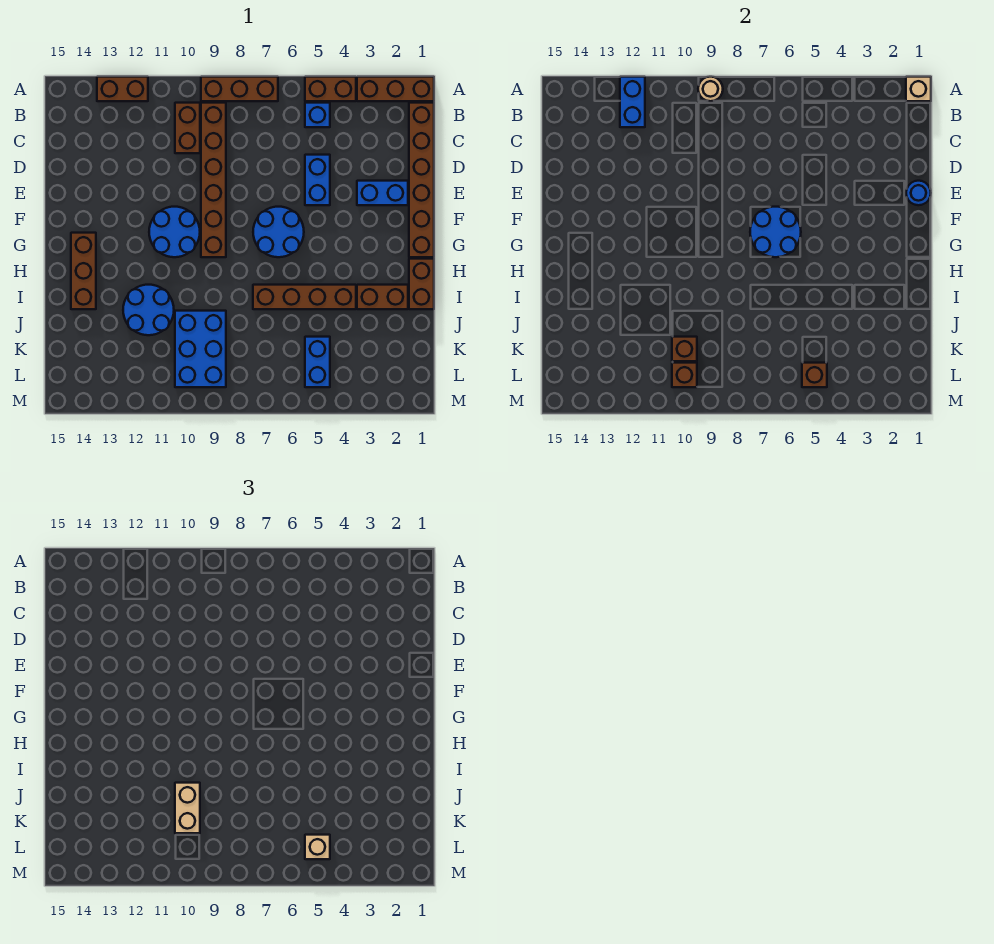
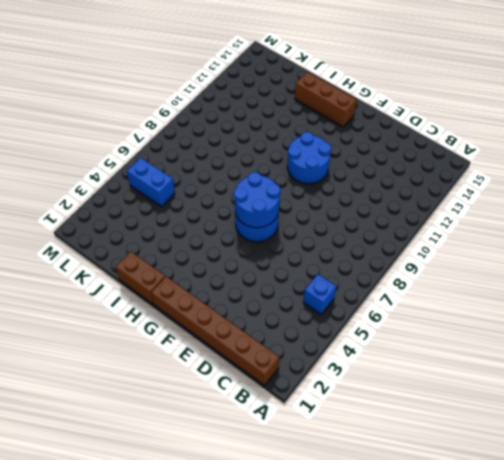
none -> brown 1x3 brick [357,77,434,101]
none -> brown 1x2 brick [305,77,356,101]
none -> brown 1x3 brick [201,77,278,101]

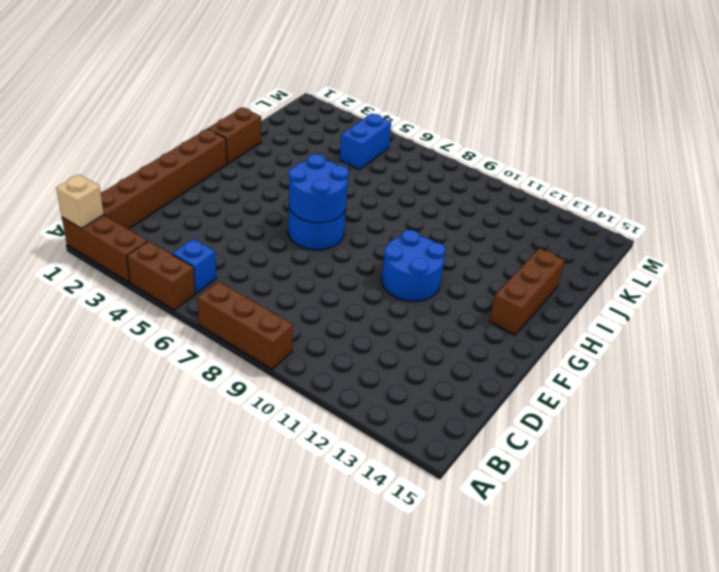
none -> brown 1x2 brick [97,77,148,101]
none -> brown 1x6 brick [201,103,226,257]
none -> brown 1x2 brick [175,103,200,153]

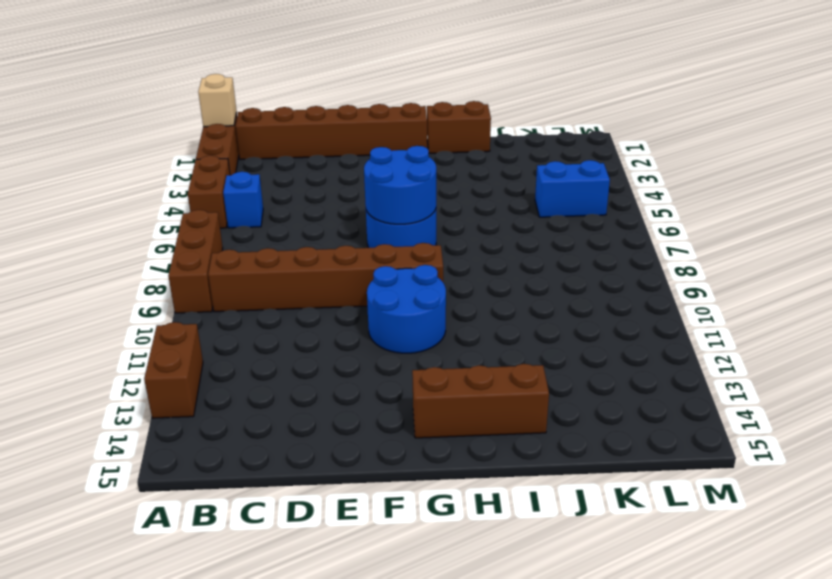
none -> brown 1x2 brick [175,103,200,153]
none -> blue 1x2 brick [305,155,330,205]
none -> blue 1x2 brick [357,181,408,205]

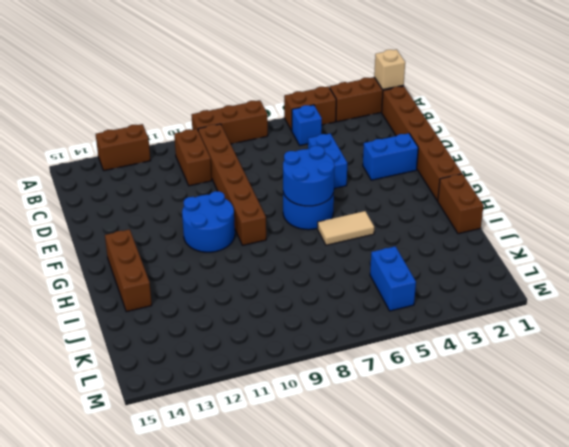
tan 1x2 tile [318,211,374,245] -> none
none -> brown 1x2 brick [357,285,408,309]
none -> brown 1x4 brick [253,285,356,309]
none -> blue 2x2 round brick [123,285,174,335]

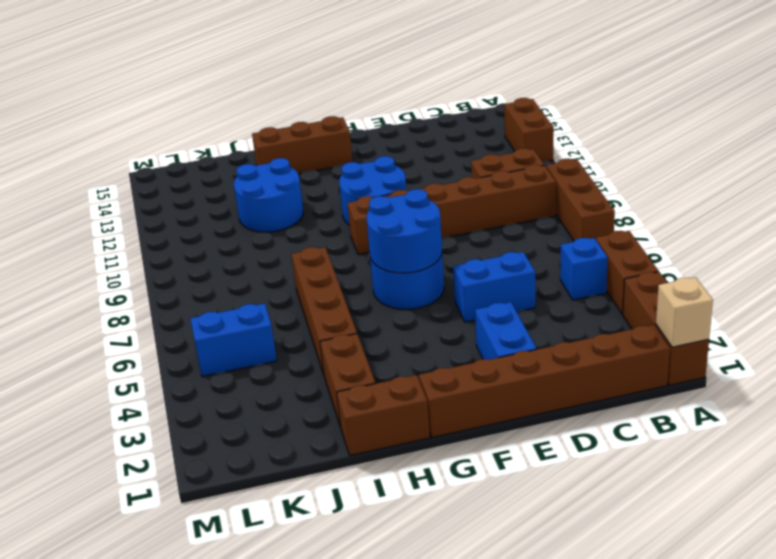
none -> blue 2x3 brick [175,311,226,387]
none -> tan 1x1 round brick [698,77,723,101]
none -> blue 1x2 brick [620,77,645,127]

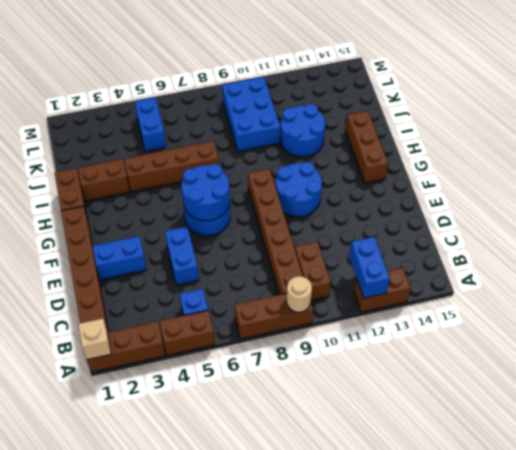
none -> blue 1x1 round brick [906,181,931,205]
none -> brown 1x1 brick [672,337,697,361]
none -> brown 1x1 brick [802,363,827,387]

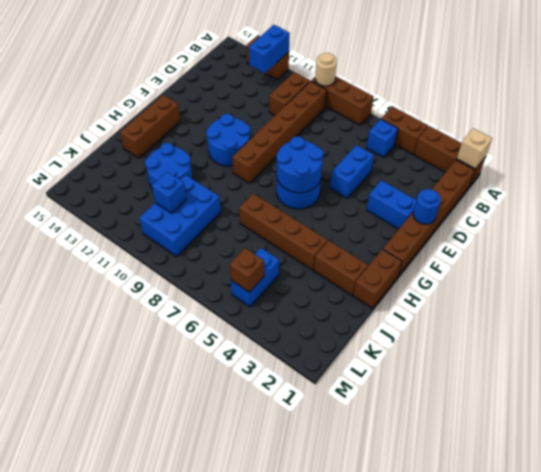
blue 1x1 brick [152,172,186,213] -> brown 1x1 brick [672,337,697,361]
none -> brown 1x1 brick [672,363,697,387]
none -> tan 1x2 brick [175,783,200,833]
none -> tan 1x1 brick [305,835,330,859]

